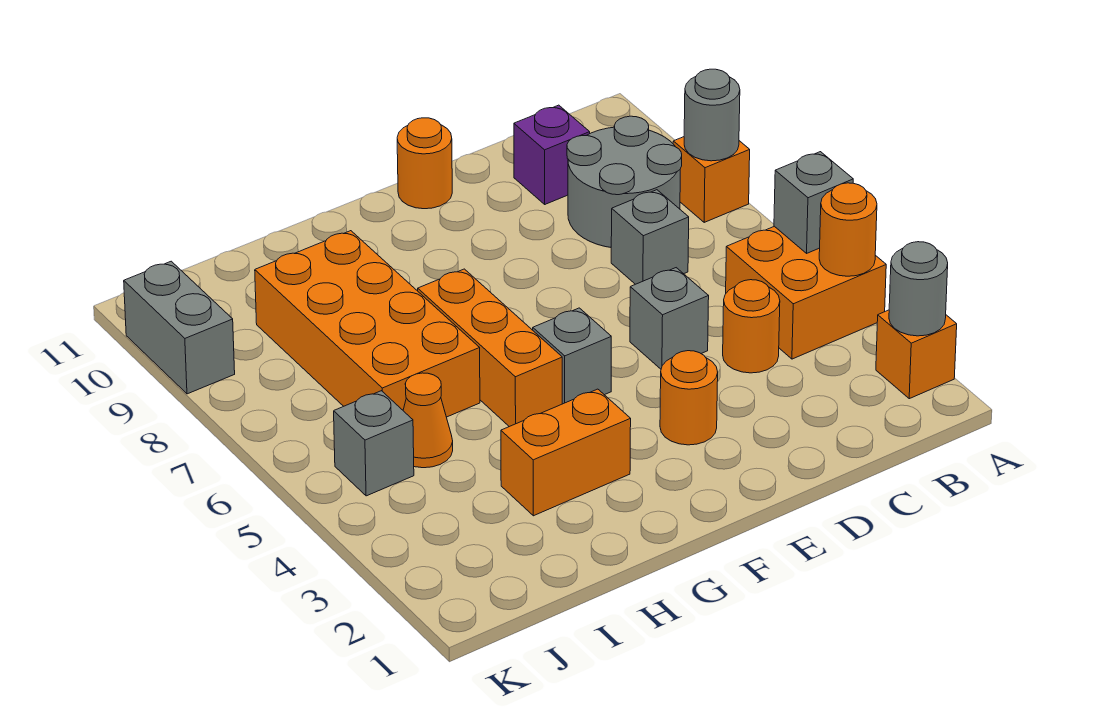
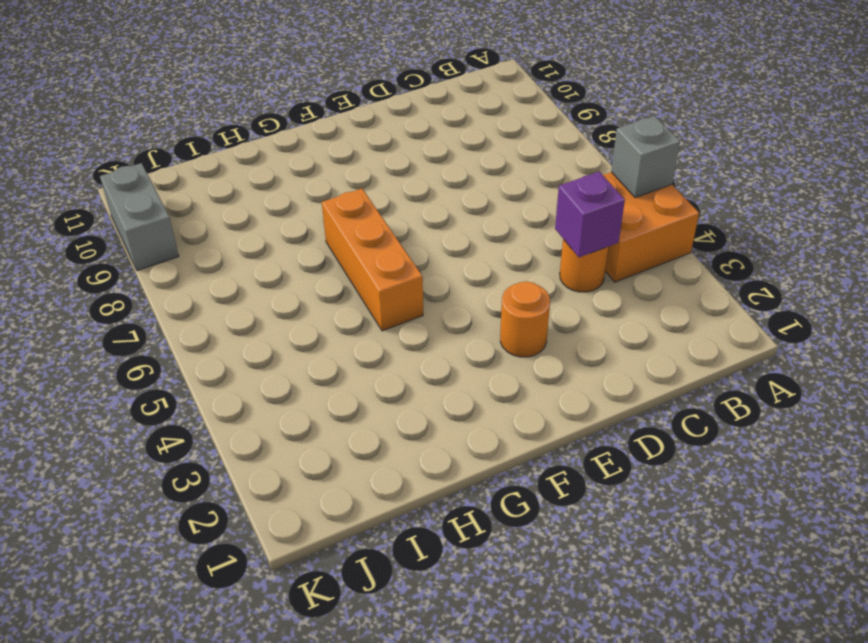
purple 1x1 brick [555,172,625,257] -> purple 1x1 brick moved to [514,105,590,204]
none -> orange 1x1 brick [876,310,957,399]
none -> orange 1x1 brick [673,137,750,223]
none -> grey 2x2 round brick [567,116,682,247]

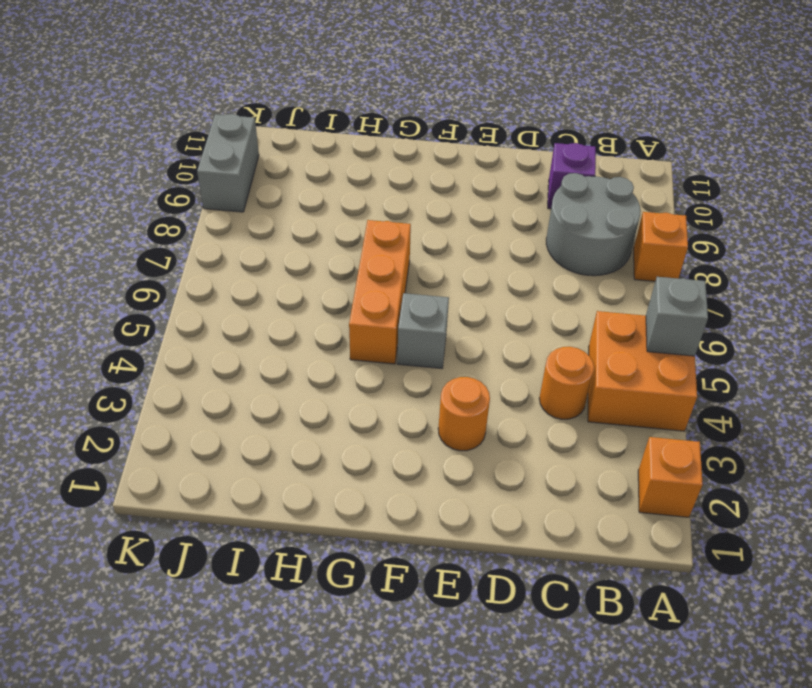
none -> grey 1x1 brick [611,190,689,284]
none -> grey 1x1 brick [630,268,709,369]
none -> orange 1x1 round brick [397,118,452,209]

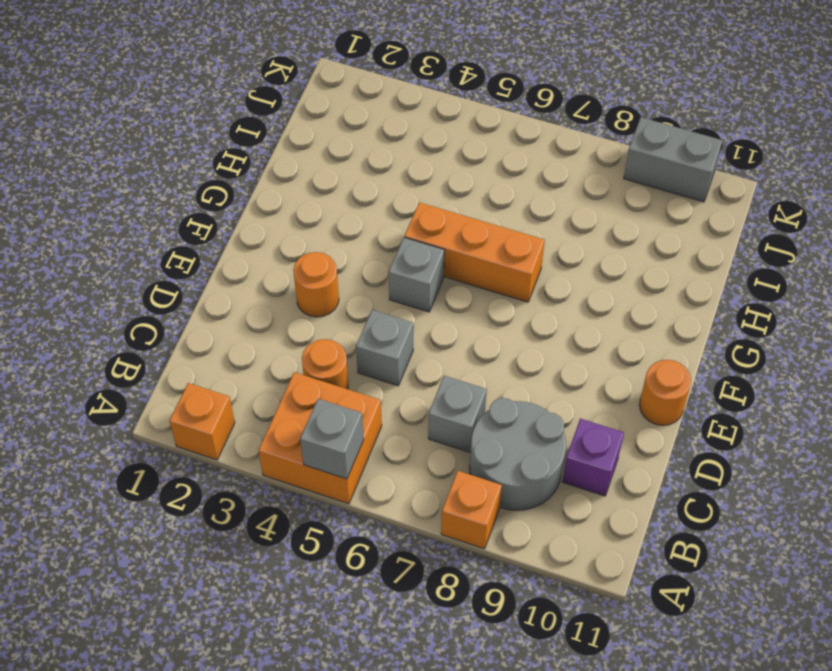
none -> orange 1x2 brick [501,389,631,516]
none -> orange 2x4 brick [255,231,480,417]
none -> orange 1x1 cone [403,373,453,468]

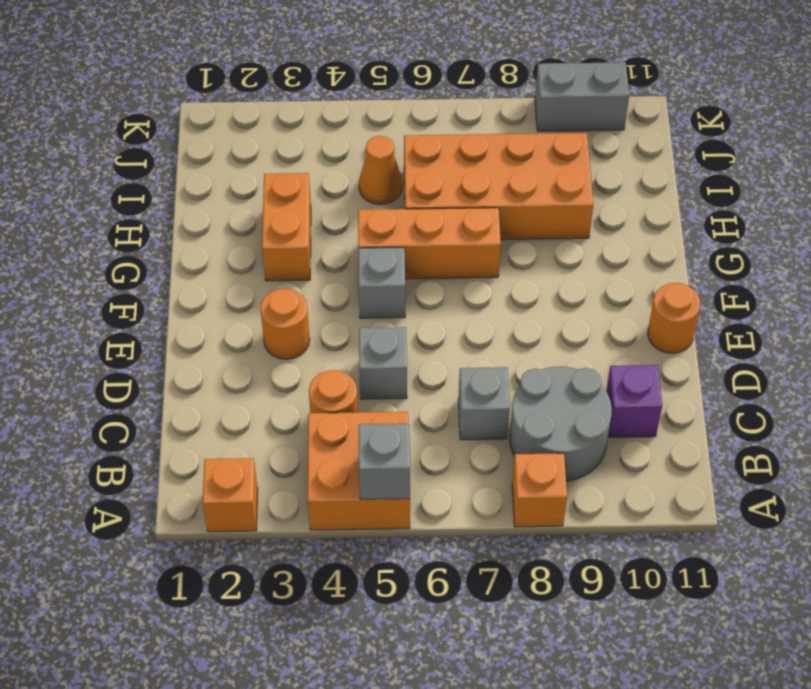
none -> grey 1x1 brick [334,391,414,496]
none -> grey 1x1 round brick [889,242,948,336]
none -> orange 1x1 round brick [819,183,877,276]

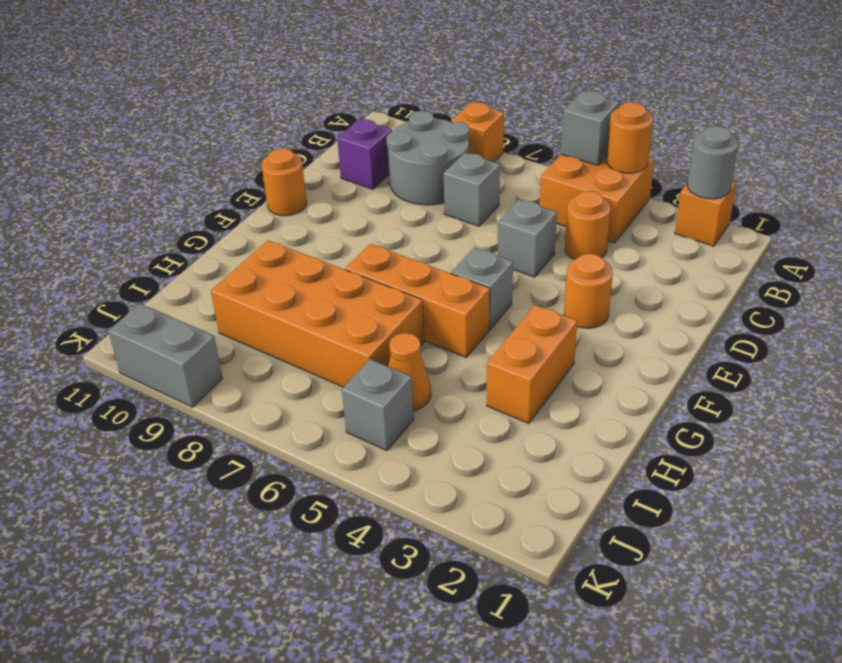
none -> grey 1x1 round brick [684,69,740,161]

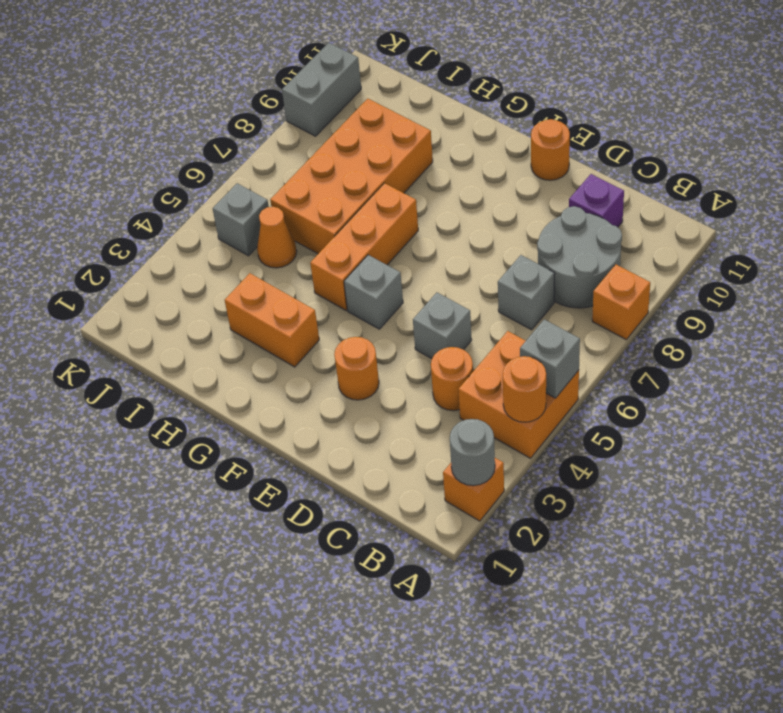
none -> grey 1x1 round brick [684,69,740,161]

